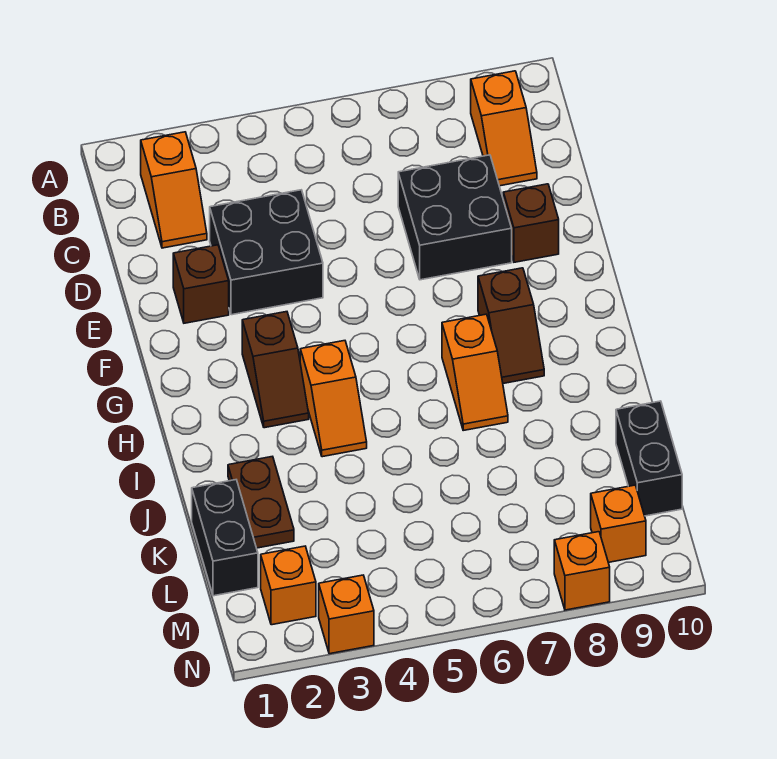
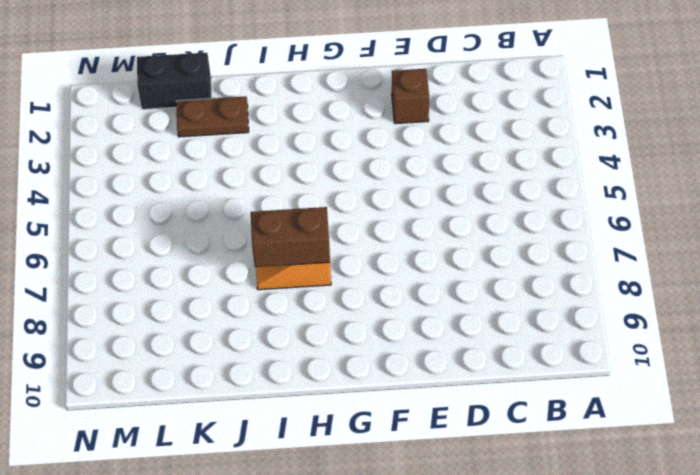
brown 1x2 brick [251,207,330,267] -> none
none -> orange 1x2 slope [141,132,207,248]
none -> orange 1x2 slope [471,71,537,186]
none -> black 2x2 brick [210,190,323,315]

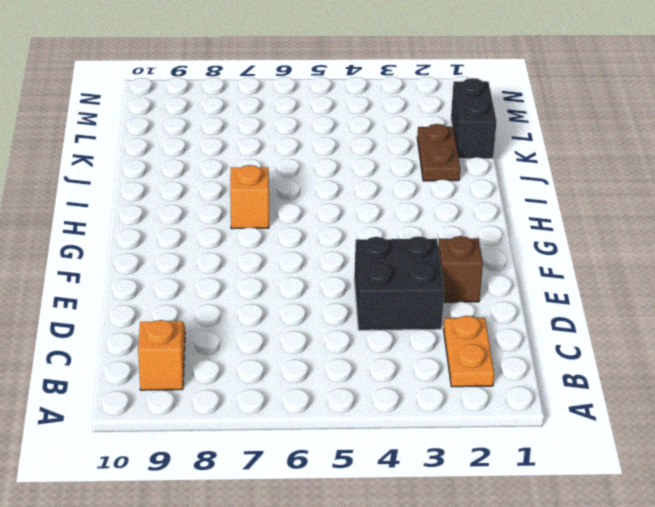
orange 1x2 plate [444,316,494,387] -> orange 1x2 slope [141,132,207,248]
none -> black 2x2 brick [398,155,512,280]
none -> brown 1x1 brick [503,184,559,262]
none -> brown 1x2 slope [242,312,309,428]

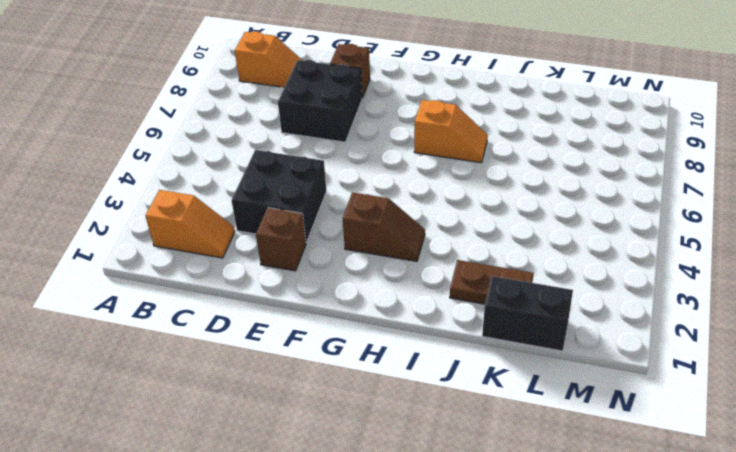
none -> brown 1x2 slope [478,268,544,383]
none -> orange 1x2 slope [300,341,367,457]
none -> black 1x2 brick [616,401,682,516]

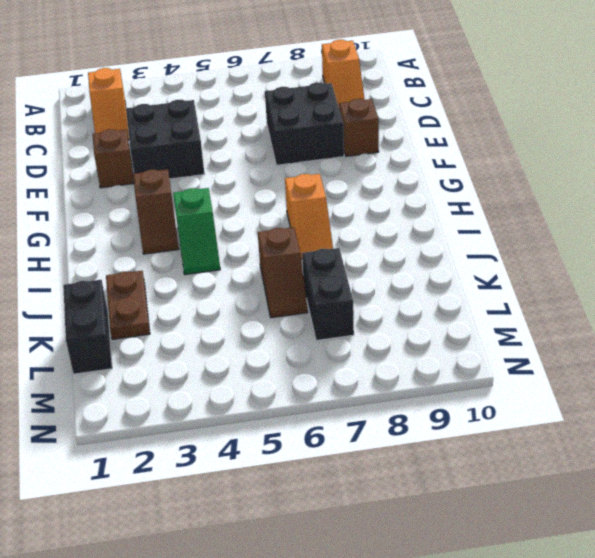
green 1x2 slope [173,188,220,275] -> orange 1x2 slope [300,341,367,457]
brown 1x2 slope [258,227,308,318] -> brown 1x2 slope moved to [478,268,544,383]
black 1x2 brick [302,248,354,340] -> black 1x2 brick moved to [616,401,682,516]
none -> orange 1x1 brick [261,546,316,625]
none -> orange 1x1 brick [591,485,646,562]
none -> orange 1x1 brick [319,575,374,654]

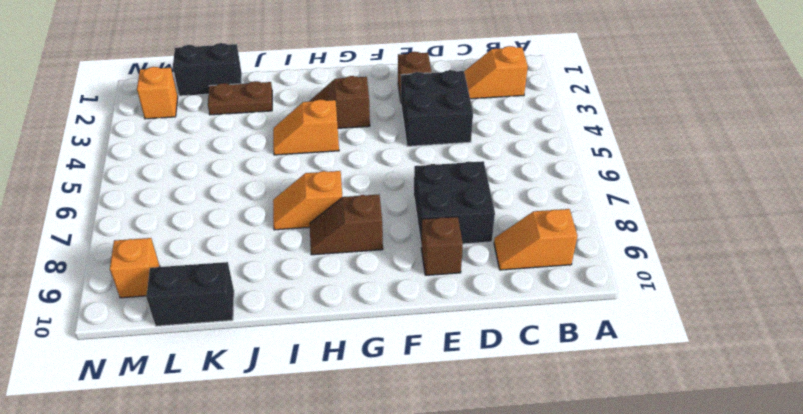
none -> orange 1x1 brick [319,575,374,654]
none -> orange 1x1 brick [554,532,610,610]

